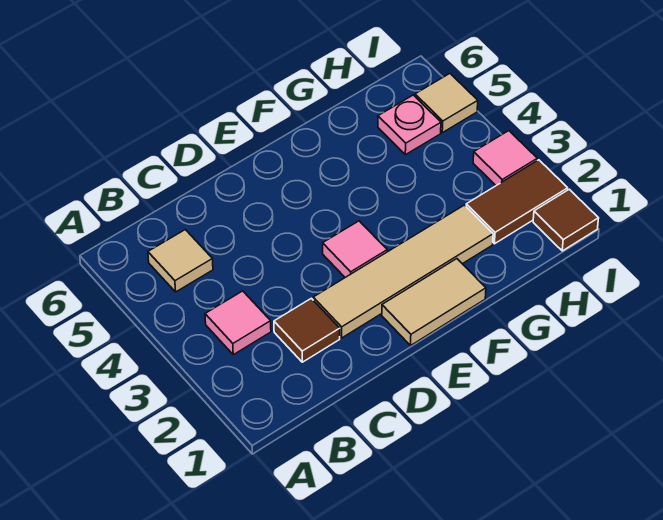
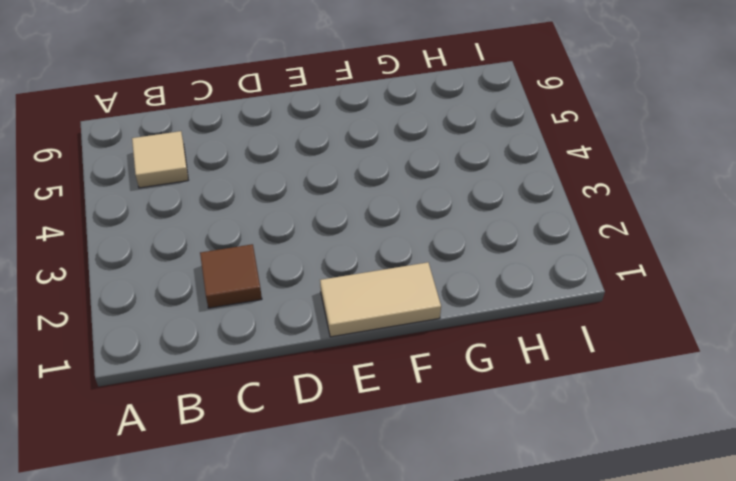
none -> pink 1x1 tile [205,291,271,355]
none -> tan 1x4 tile [313,205,493,338]

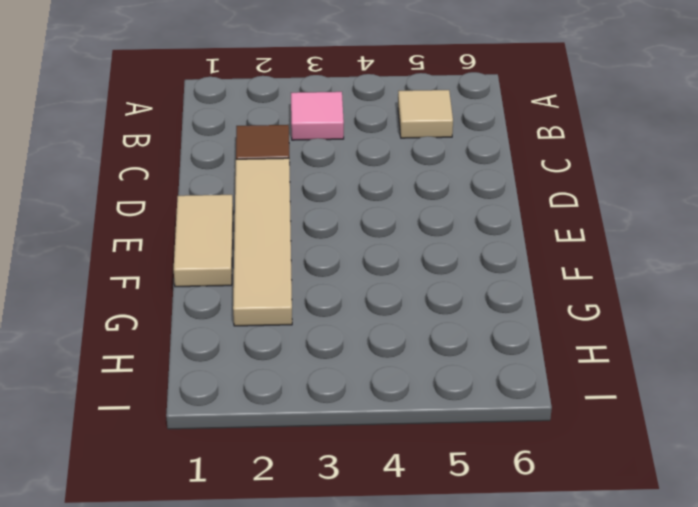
none -> pink 1x1 tile [323,221,387,277]
none -> brown 1x2 tile [466,160,568,244]

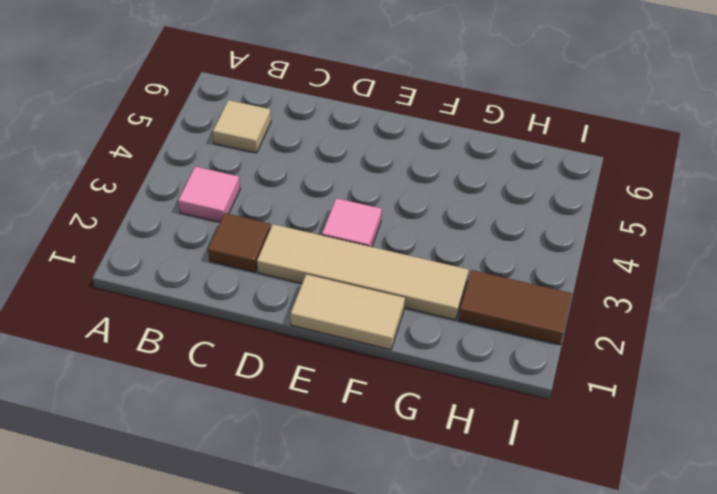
none -> pink 1x1 plate [378,95,441,155]
none -> brown 1x1 tile [533,189,599,251]

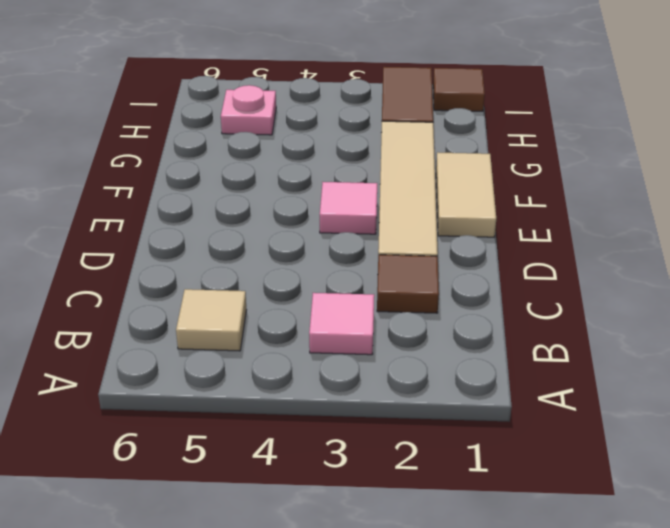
none -> pink 1x1 tile [473,131,537,185]
none -> tan 1x1 tile [415,74,478,133]

